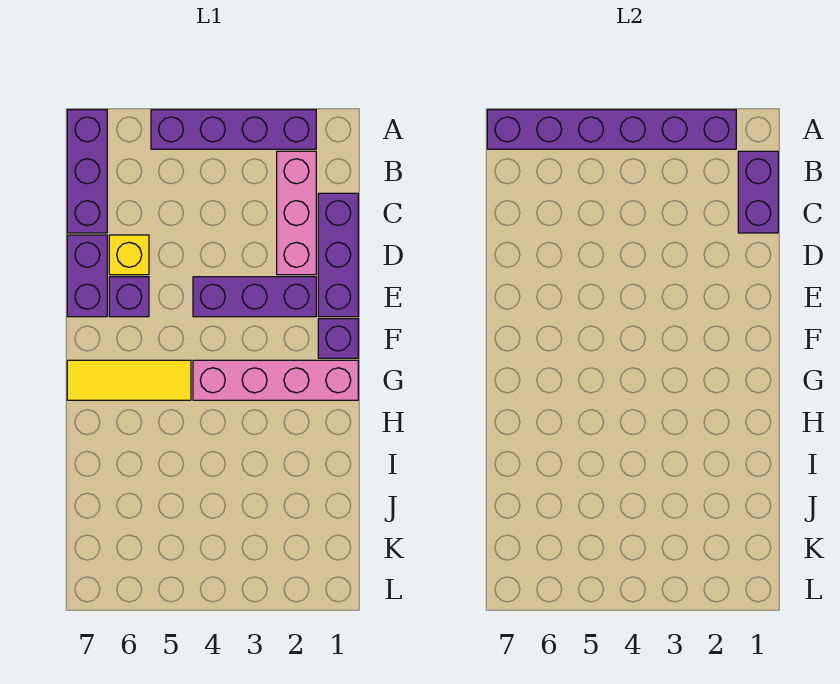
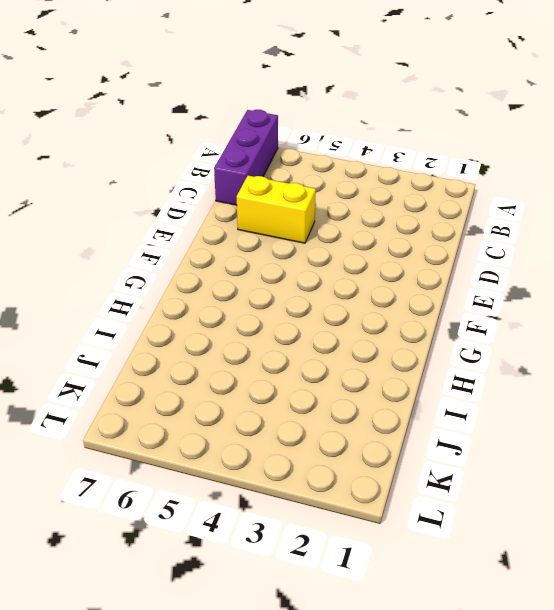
yellow 1x2 brick [237,176,316,243] -> yellow 1x1 brick [109,235,149,275]
none -> purple 1x4 brick [151,110,316,149]
none -> pink 1x3 brick [277,151,316,275]
none -> purple 1x3 brick [318,193,358,317]

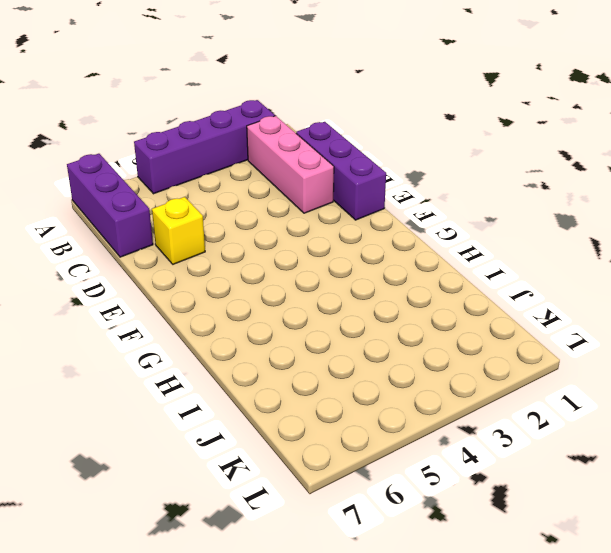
none -> purple 1x2 brick [67,235,107,317]
none -> purple 1x3 brick [193,277,316,317]
none -> purple 1x1 brick [109,277,149,317]

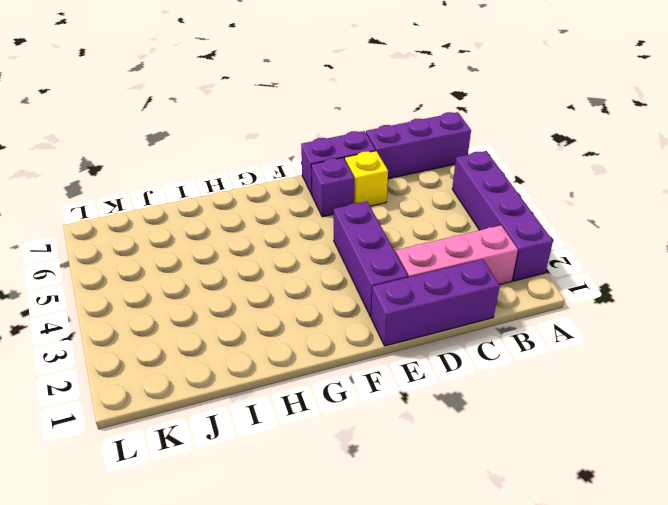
none -> purple 1x1 brick [318,319,358,358]
none -> pink 1x4 brick [193,360,358,400]
none -> yellow 1x3 tile [67,360,191,400]

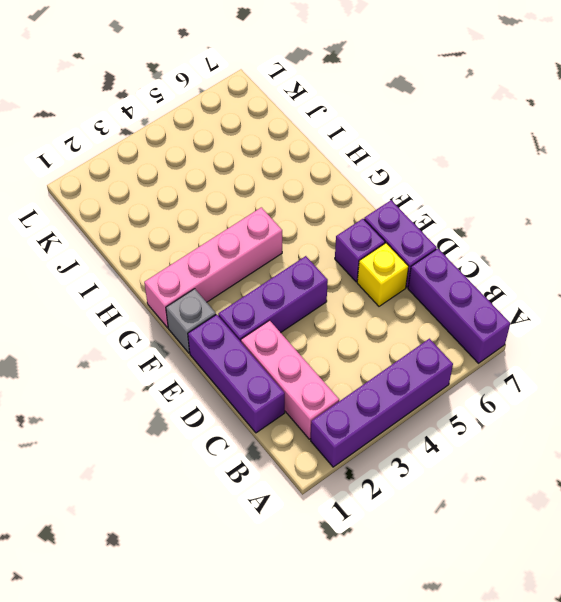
grey 1x1 brick [166,289,216,353] -> purple 1x1 brick [318,319,358,358]
none -> yellow 1x3 tile [67,360,191,400]
none -> purple 1x6 brick [487,110,736,149]
none -> purple 1x2 brick [738,151,778,233]

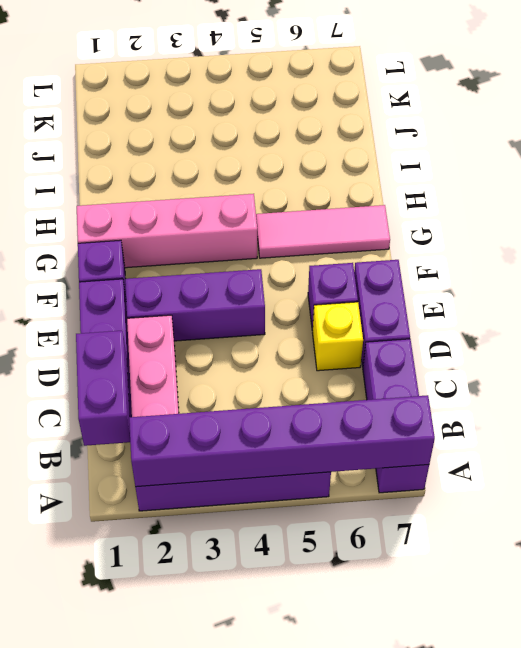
pink 1x3 tile [256,205,390,258] -> yellow 1x3 tile [67,360,191,400]

